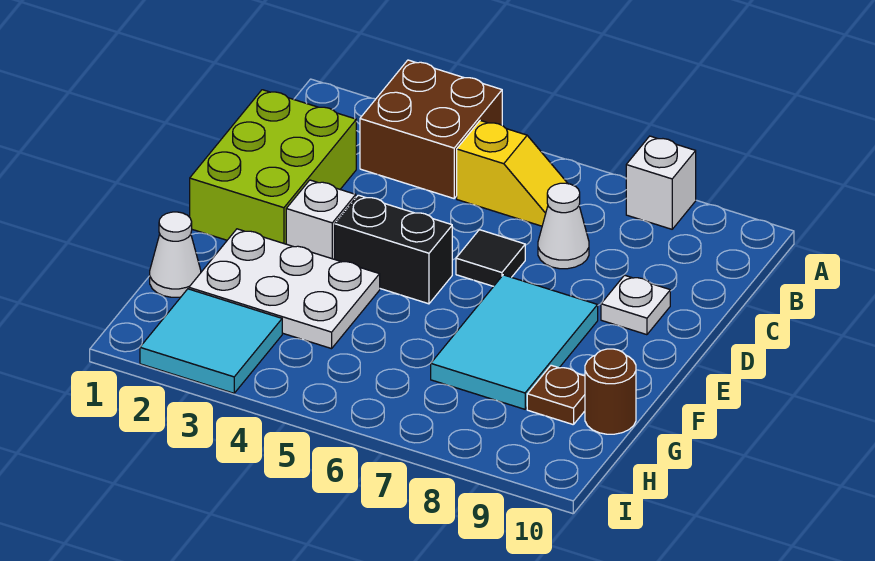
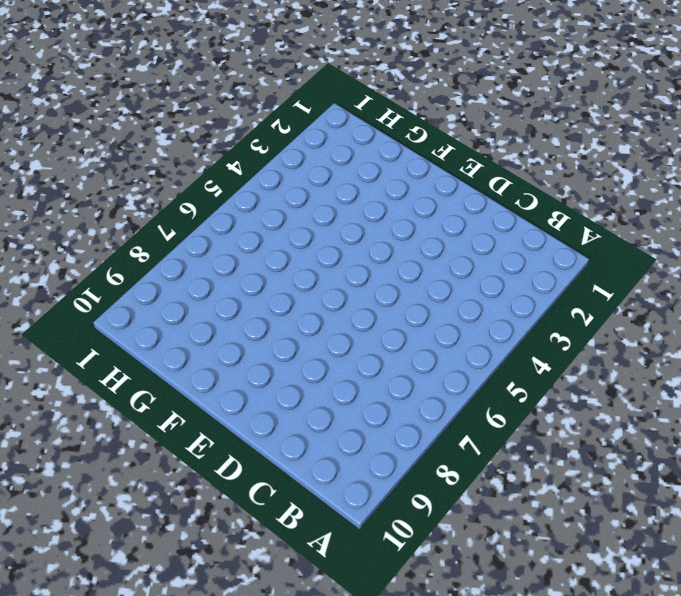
none -> brown 2x2 brick [360,60,502,198]
none -> white 1x1 brick [626,136,696,229]
none -> yellow 1x2 slope [457,121,568,226]

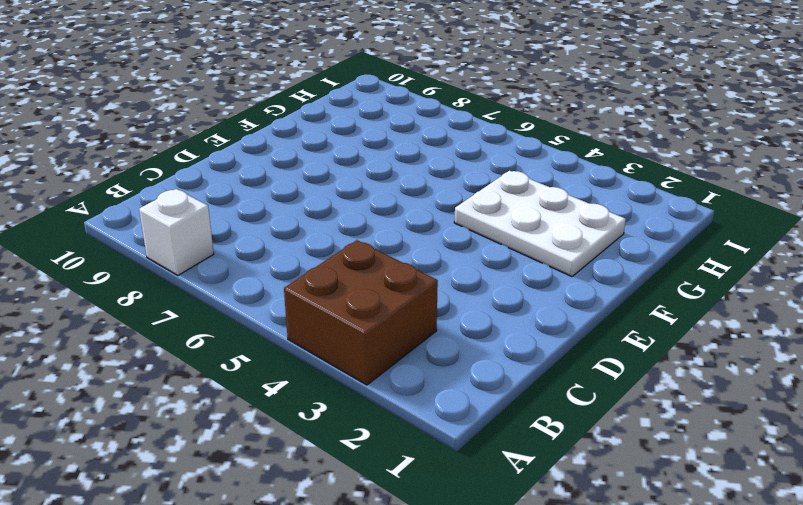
none -> yellow 1x2 slope [457,121,568,226]
none -> lime 2x3 brick [190,90,356,244]
none -> white 1x1 cone [538,183,589,269]

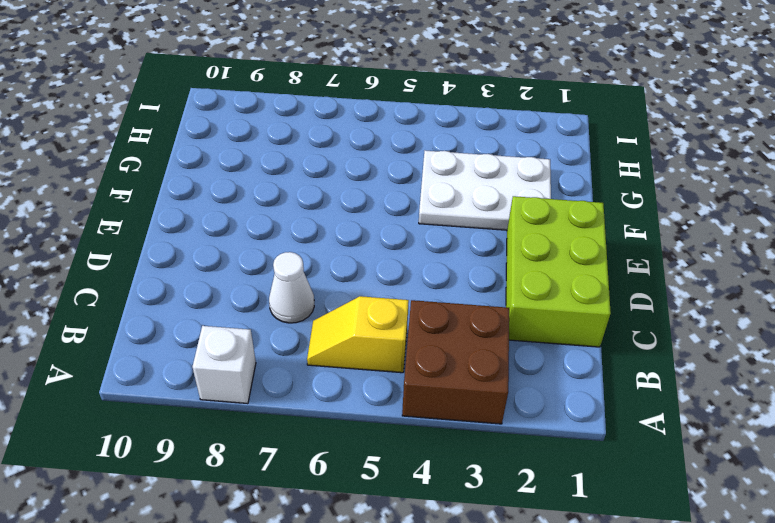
none -> black 1x1 tile [456,230,525,286]
none -> white 1x1 plate [601,275,670,335]
none -> white 1x1 brick [286,180,356,259]

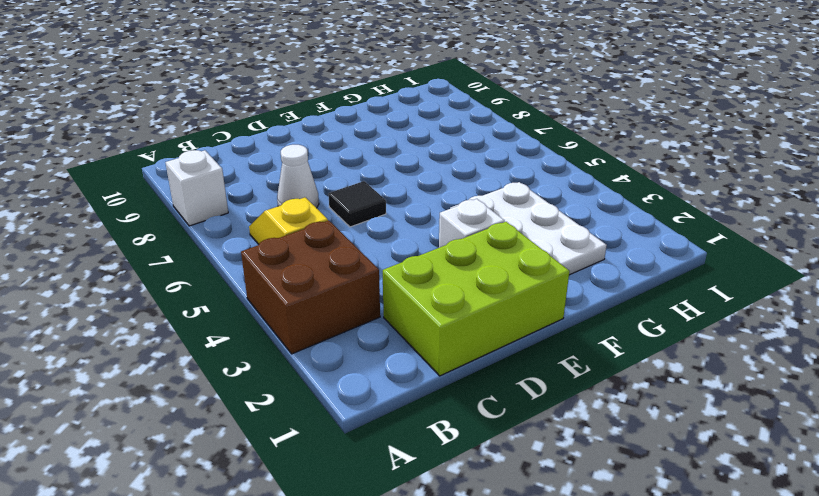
none -> white 1x1 plate [601,275,670,335]
none -> black 1x2 brick [335,195,452,304]
none -> cyan 2x3 tile [431,275,598,409]

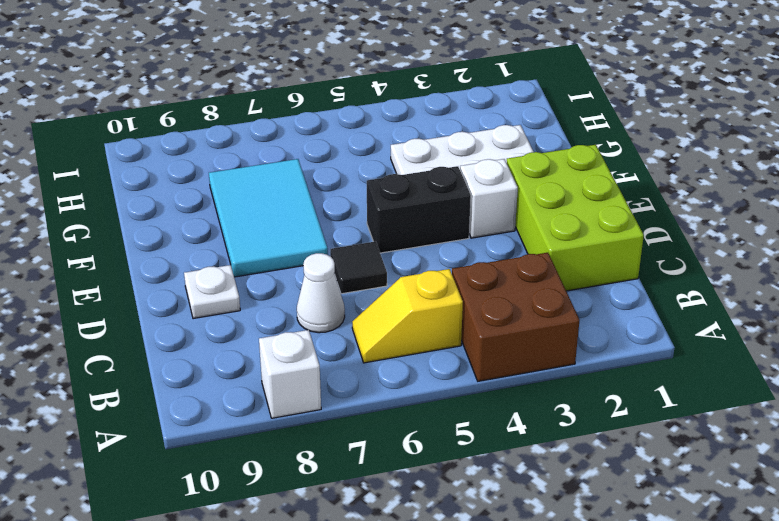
none -> white 1x1 cone [150,212,201,297]
none -> brown 1x1 plate [527,365,585,425]
none -> brown 1x1 round brick [585,349,636,434]

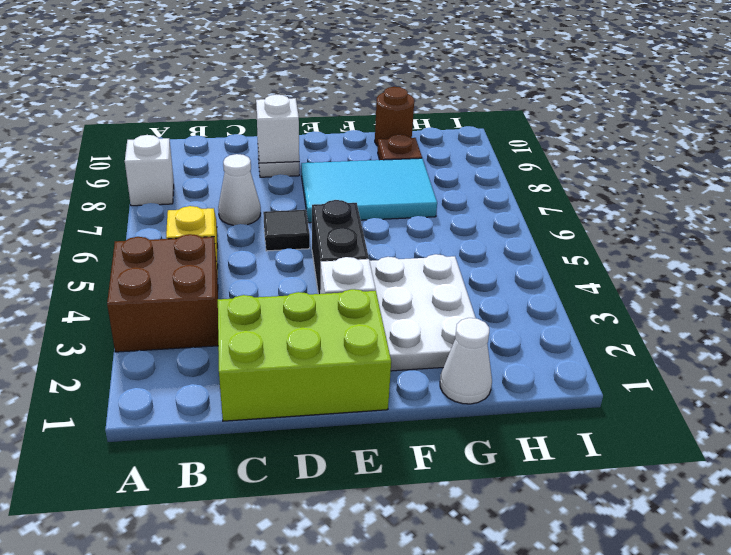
white 1x1 brick [256,94,299,163] -> none
none -> cyan 2x2 tile [140,289,282,393]

